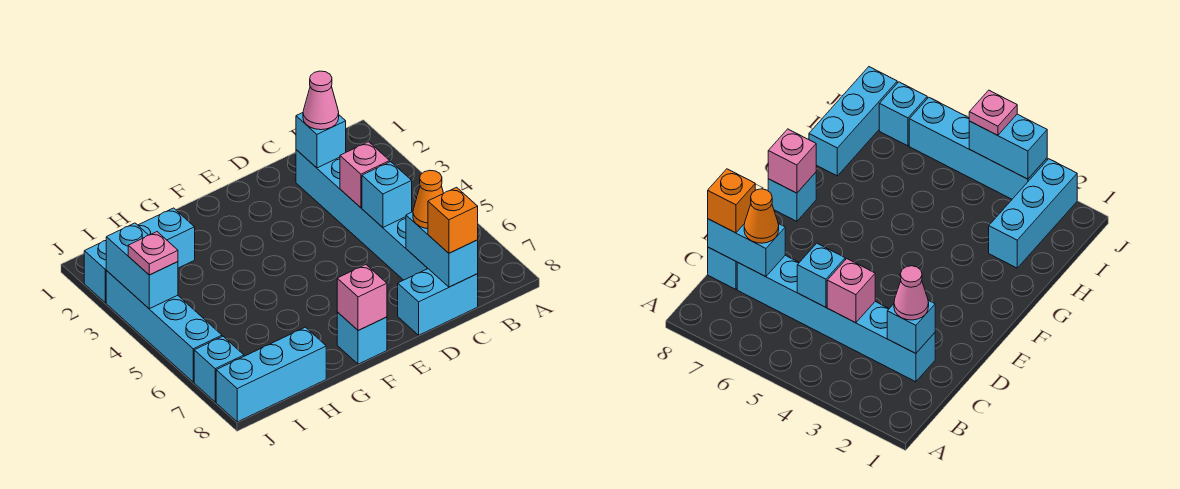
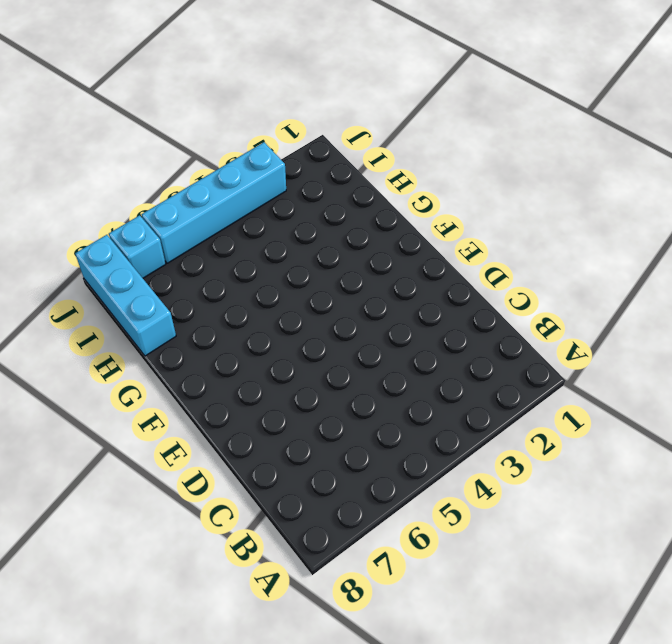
none -> cyan 1x6 brick [296,150,428,280]
none -> cyan 1x2 brick [398,269,478,335]
none -> cyan 1x1 brick [337,312,387,364]

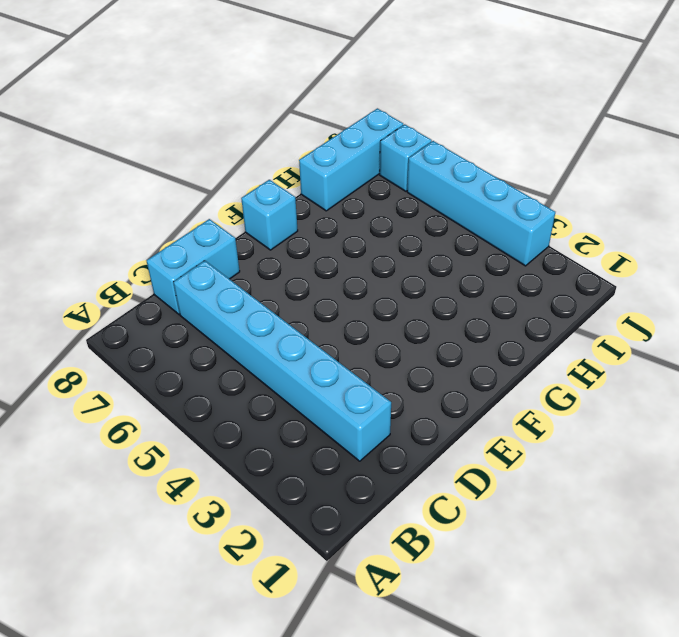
none -> cyan 1x3 brick [84,208,195,303]
none -> cyan 1x1 brick [296,113,346,168]
none -> pink 1x1 brick [340,142,390,208]

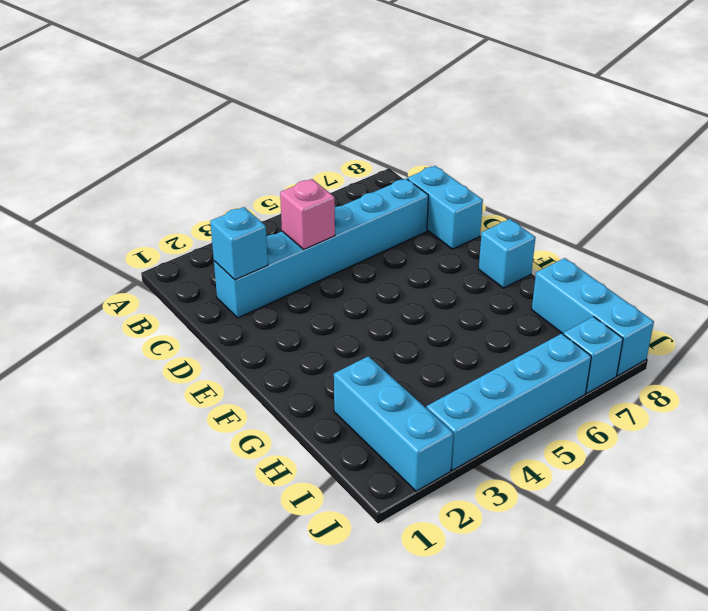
none -> cyan 1x1 brick [362,162,412,227]
none -> cyan 1x2 brick [406,212,478,287]
none -> pink 1x1 brick [337,265,387,331]

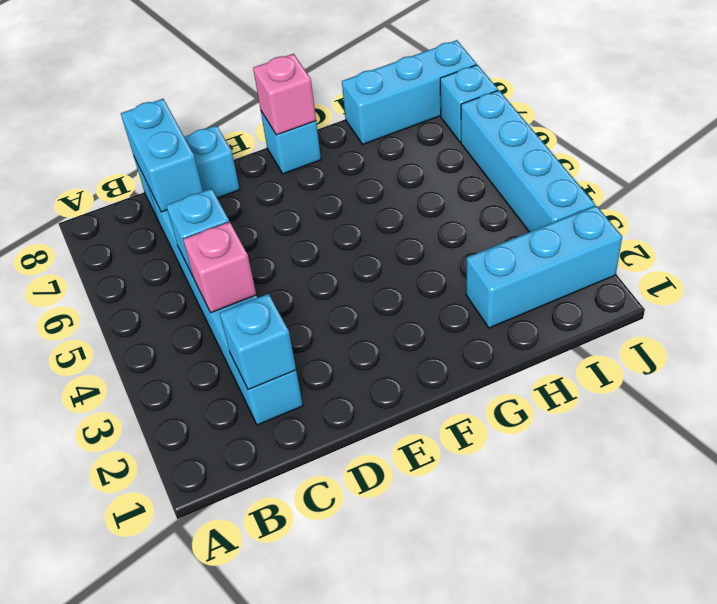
none -> cyan 1x2 brick [106,223,178,309]
none -> pink 1x1 cone [303,71,339,130]
none -> orange 1x1 cone [413,170,444,229]

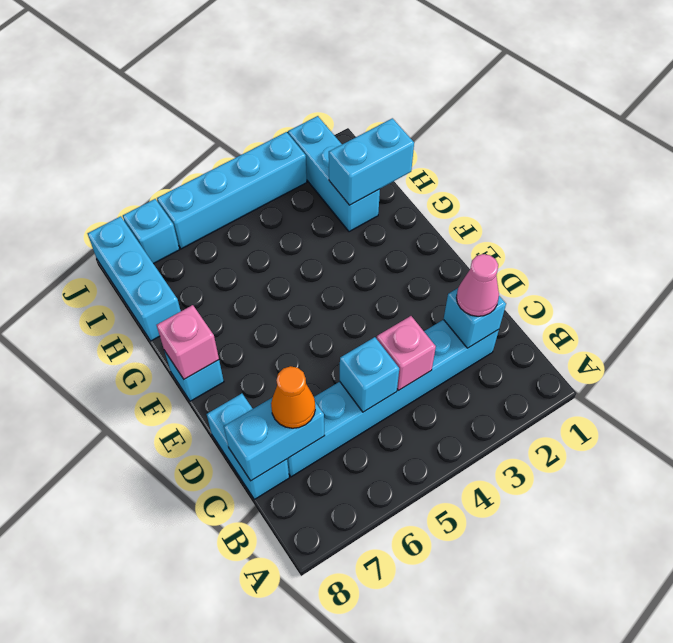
cyan 1x2 brick [329,118,414,205] -> cyan 1x2 brick moved to [106,223,178,309]
none -> orange 1x1 brick [428,187,478,253]
none -> pink 1x1 plate [128,232,178,275]

